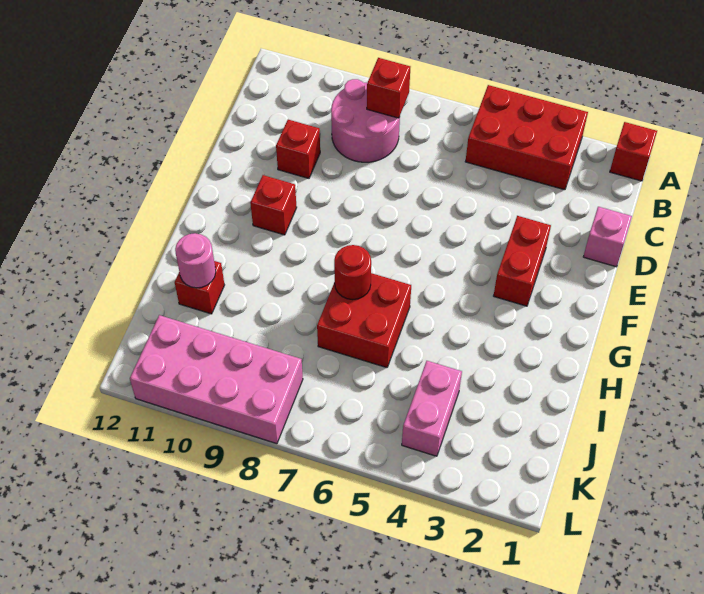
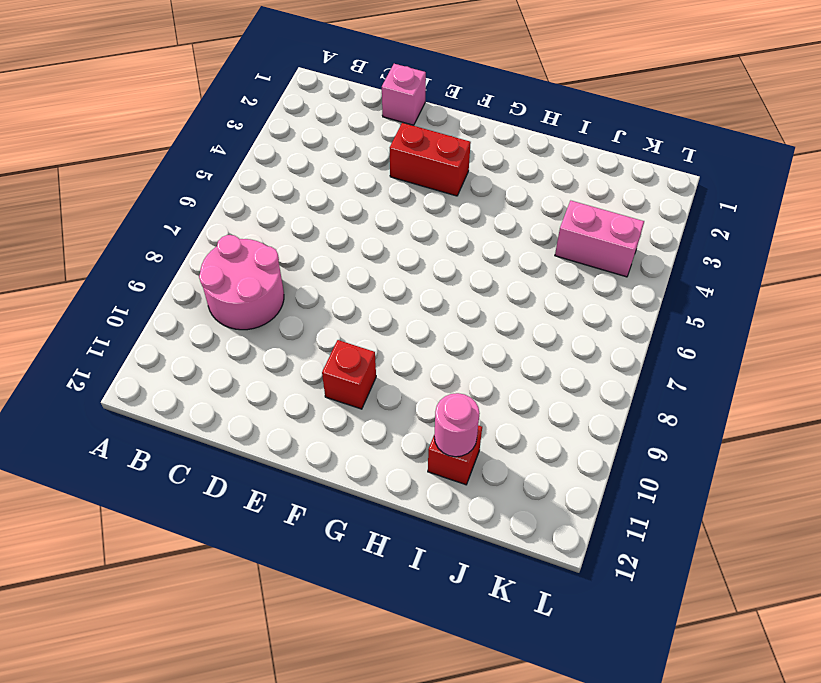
none -> red 1x1 brick [610,122,657,181]
none -> red 2x3 brick [465,85,588,190]
none -> red 1x1 brick [276,119,320,178]

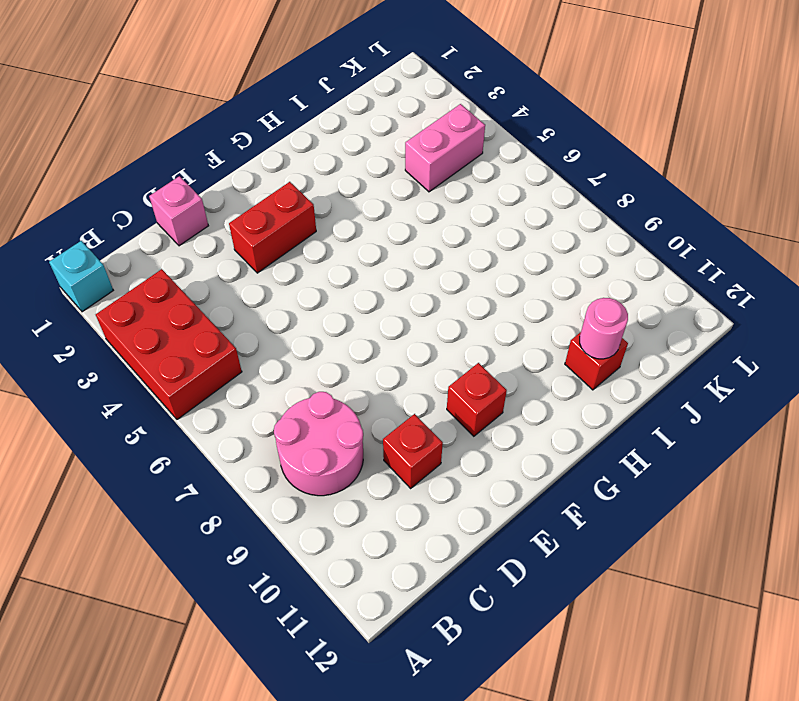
cyan 1x1 brick [49,241,113,312] -> red 1x1 brick [610,122,657,181]
none -> red 2x2 brick [317,273,411,368]
none -> pink 2x4 brick [130,315,303,444]
none -> red 1x1 brick [367,58,410,118]

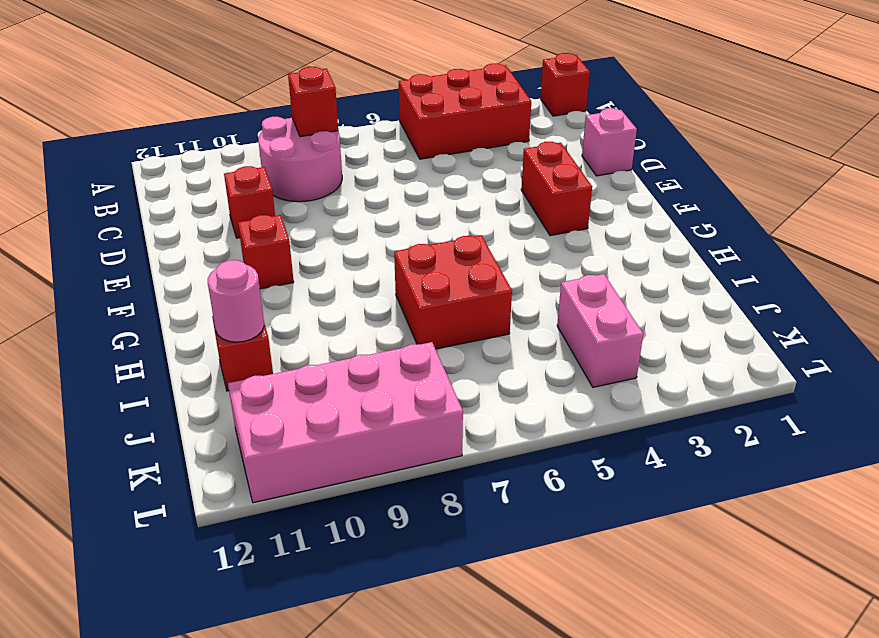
none -> red 1x1 round brick [334,245,371,300]

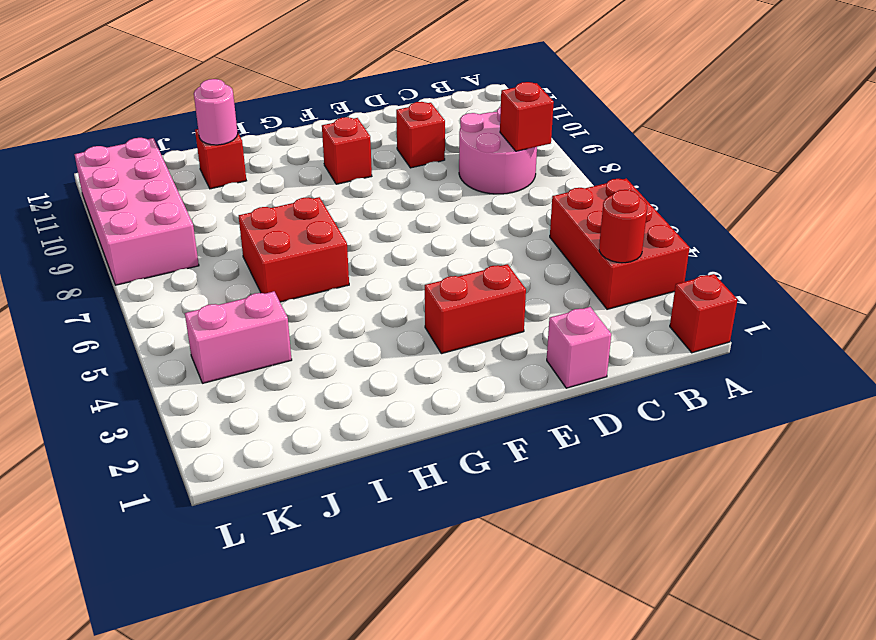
red 1x1 round brick [599,190,647,263] -> red 1x1 round brick moved to [334,245,371,300]

